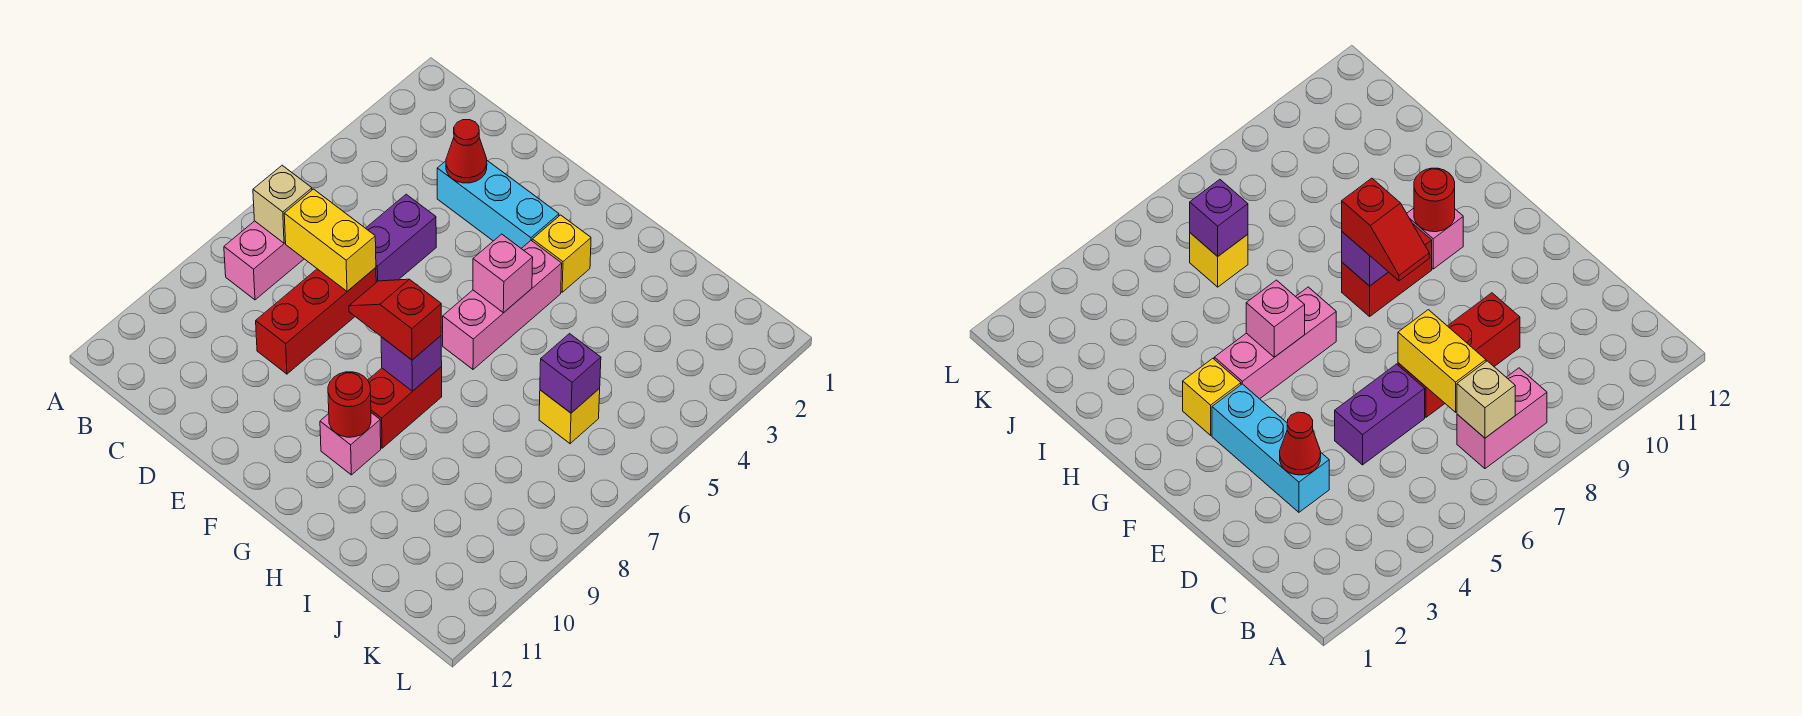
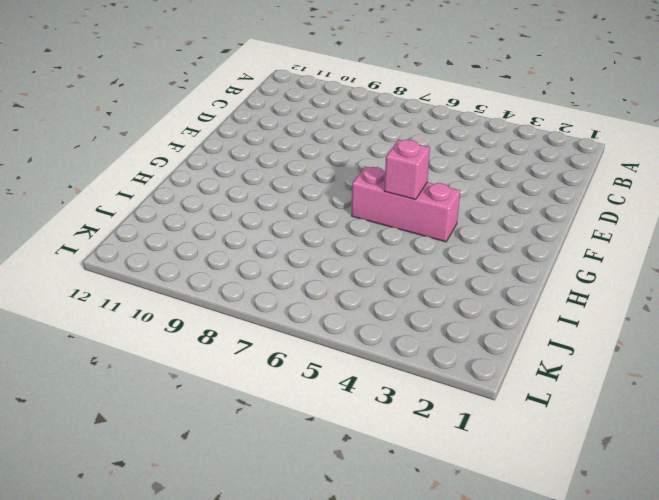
none -> pink 1x2 brick [224,221,304,300]
none -> cyan 1x3 brick [437,161,559,248]
none -> purple 1x2 brick [366,194,436,282]

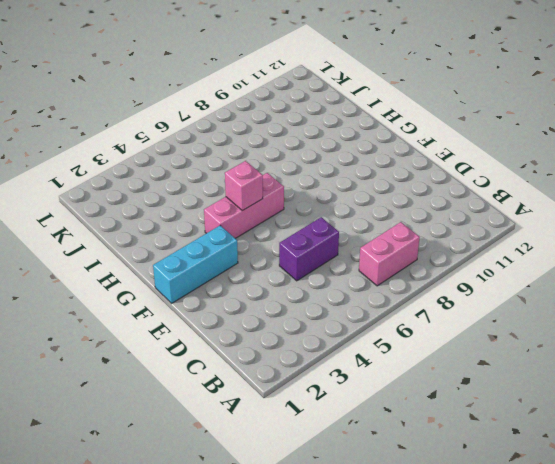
cyan 1x3 brick [153,226,238,303] -> cyan 1x3 brick turned to [437,161,559,248]
none -> red 1x3 brick [256,268,376,374]
none -> yellow 1x1 brick [532,215,591,292]
none -> red 1x2 brick [368,367,442,448]

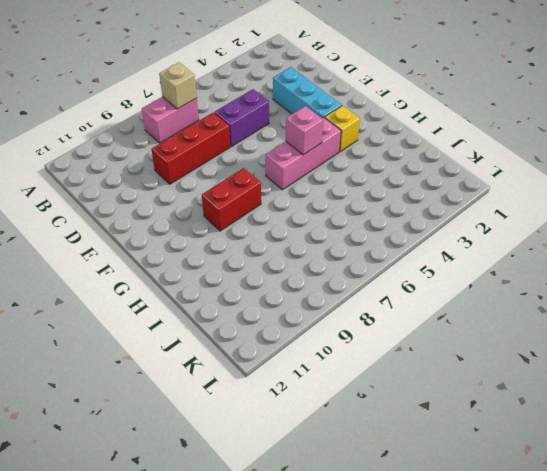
none -> pink 1x1 brick [320,413,381,475]
none -> yellow 1x1 brick [539,389,600,444]
none -> yellow 1x2 brick [284,189,376,291]

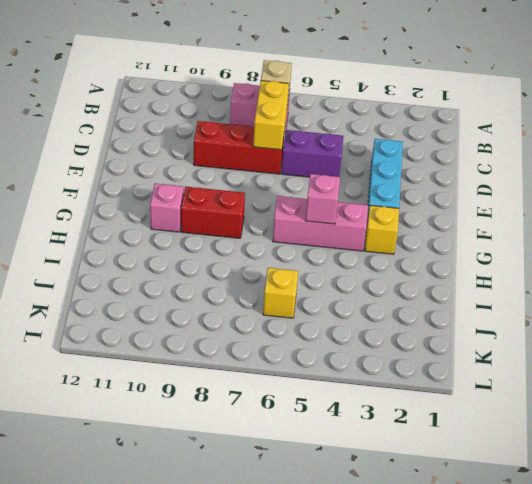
none -> red 1x1 cone [446,120,487,183]
none -> purple 1x1 brick [381,336,442,391]
none -> red 1x1 round brick [328,372,371,437]

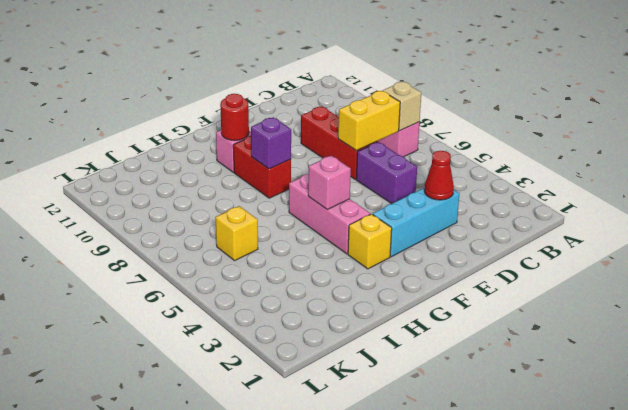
none -> purple 1x1 brick [540,334,601,413]
none -> red 1x2 slope [349,279,441,360]

